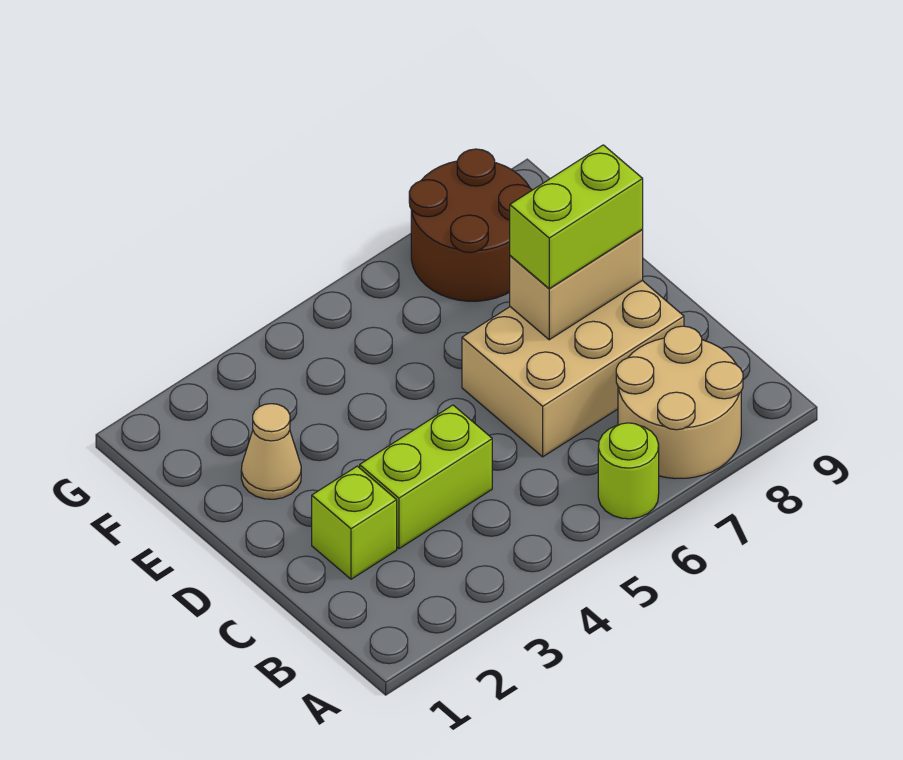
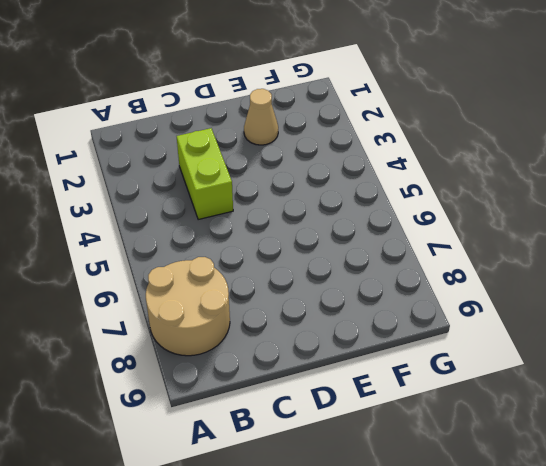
none -> lime 1x1 round brick [598,423,659,519]
none -> lime 1x1 brick [312,466,397,579]

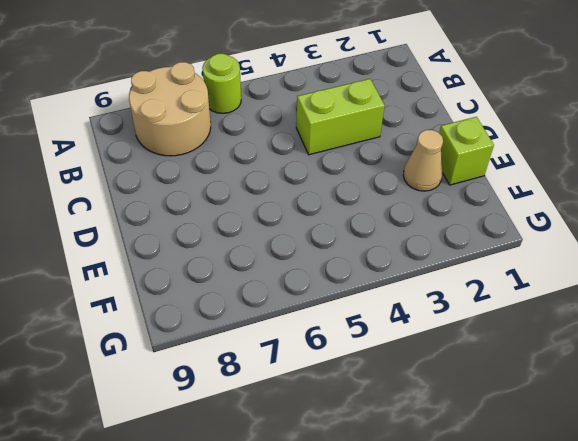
lime 1x1 brick [439,117,494,185] -> lime 1x1 brick moved to [312,466,397,579]
none -> tan 2x3 brick [462,281,684,457]
none -> brown 2x2 round brick [409,149,532,301]

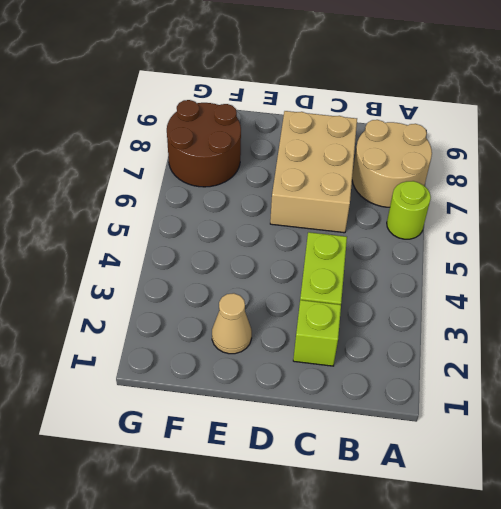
none -> tan 1x2 brick [510,229,643,340]
none -> lime 1x2 brick [510,145,643,289]

